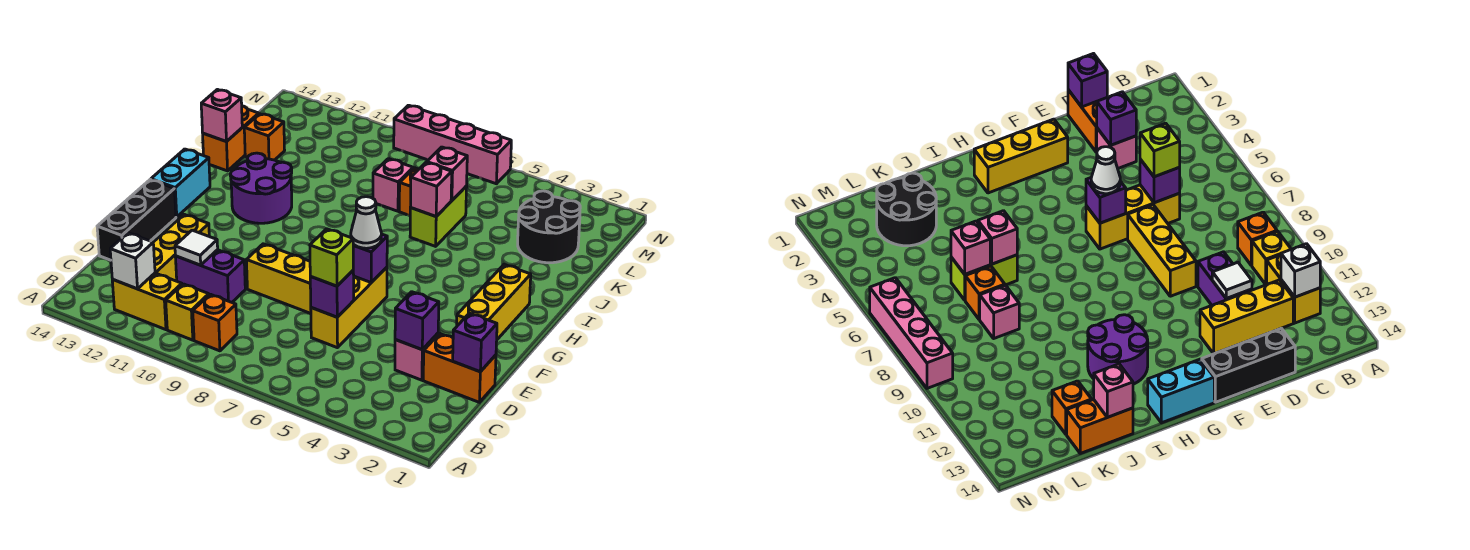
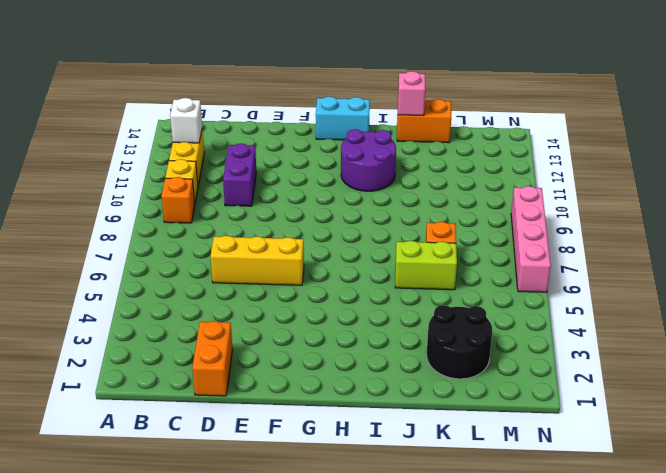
none -> yellow 1x3 brick [153,214,209,281]
none -> pink 1x1 brick [395,333,438,380]
none -> black 1x3 brick [97,180,176,260]
none -> yellow 1x3 brick [246,244,311,313]

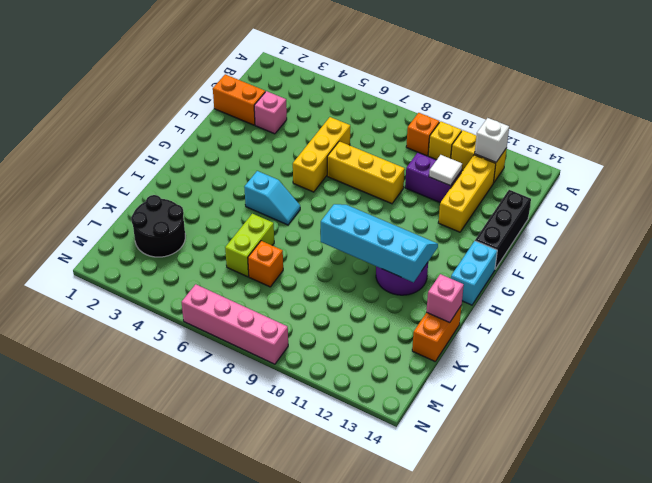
cyan 1x2 slope [244,171,300,225] -> none
cyan 2x4 slope [321,204,438,282] -> none
none -> yellow 1x3 brick [457,265,531,339]
none -> pink 1x1 brick [373,159,413,211]
none -> orange 1x1 brick [244,114,285,160]
none -> purple 1x1 brick [453,313,497,372]

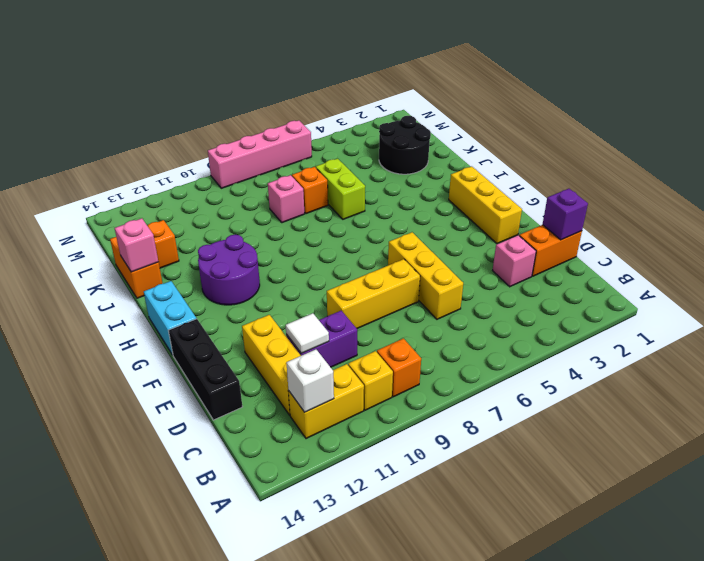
none -> purple 1x1 brick [395,292,439,349]
none -> purple 1x1 brick [310,271,354,317]
none -> purple 1x1 brick [353,234,387,282]
none -> pink 1x1 brick [411,162,452,216]

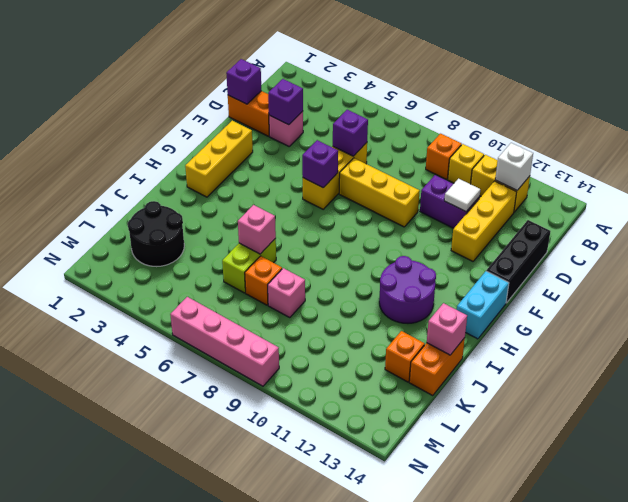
none -> pink 1x1 brick [427,147,467,201]
none -> lime 1x1 brick [310,229,353,286]
none -> white 1x1 cone [351,197,381,248]

